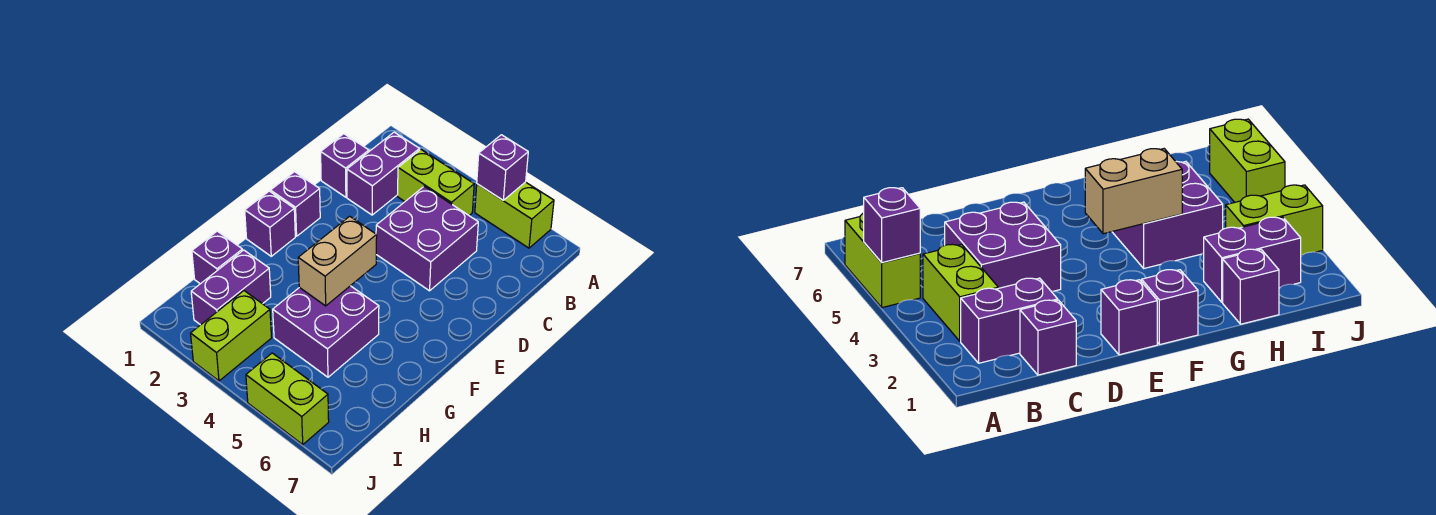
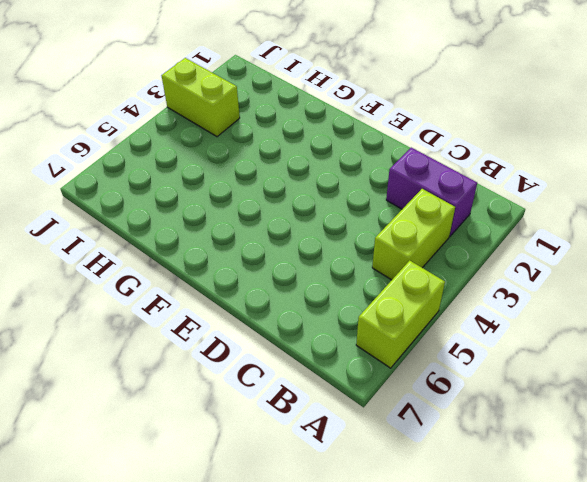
none -> purple 1x1 brick [321,134,369,197]
none -> purple 2x2 brick [376,186,478,291]
none -> purple 1x1 brick [270,172,320,236]

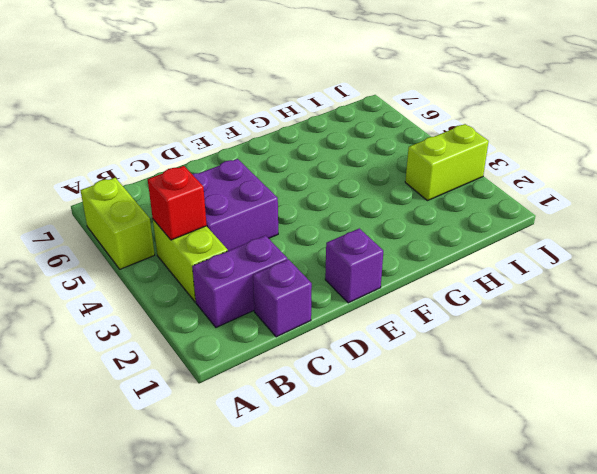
red 1x1 brick [148,166,207,240] -> none
none -> purple 1x1 brick [245,191,295,256]
none -> purple 2x2 brick [273,286,379,377]
none -> purple 1x1 brick [192,231,243,284]

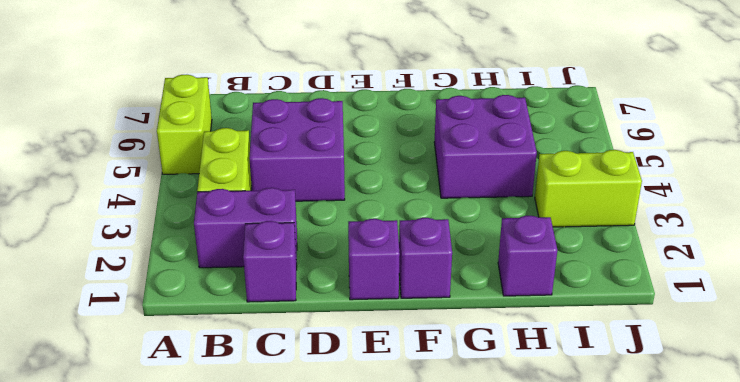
none -> purple 1x2 brick [191,250,271,325]
none -> lime 1x2 brick [246,353,329,445]
none -> purple 1x1 brick [477,135,528,200]

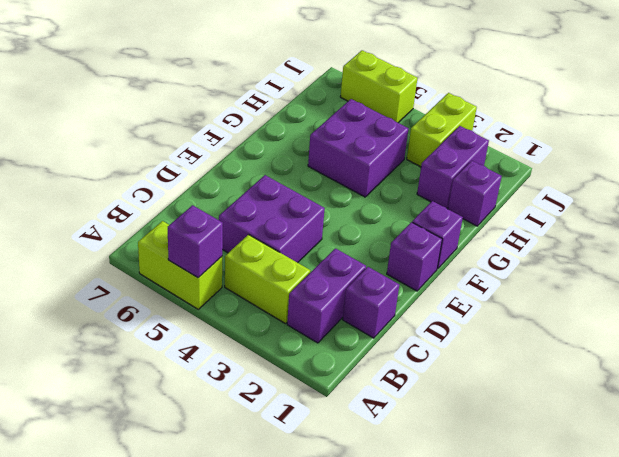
none -> tan 1x2 brick [298,216,377,306]

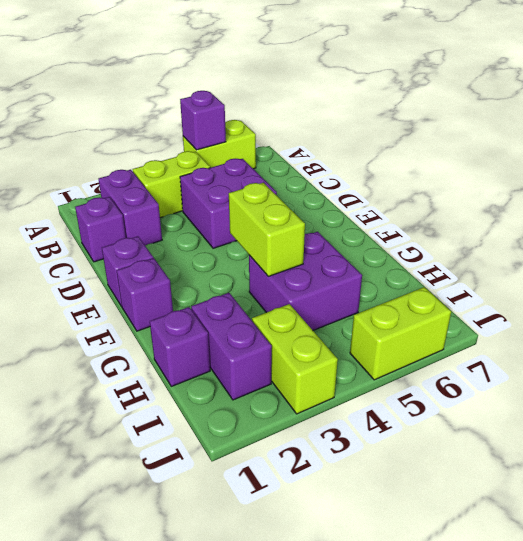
lime 1x2 brick [229,183,305,276] -> tan 1x2 brick [298,216,377,306]

